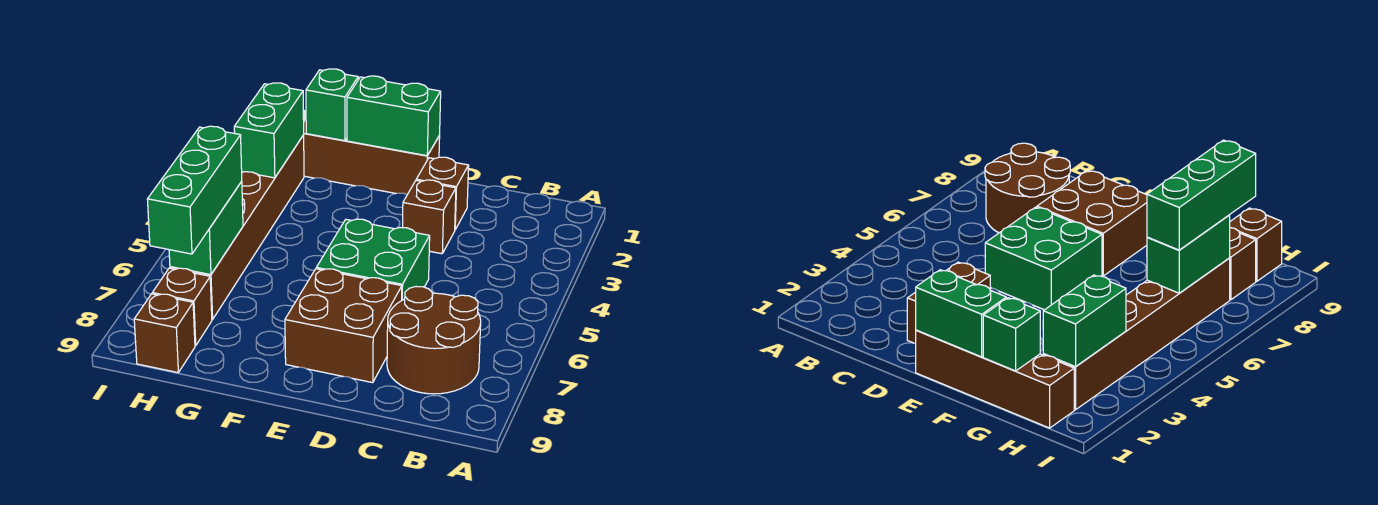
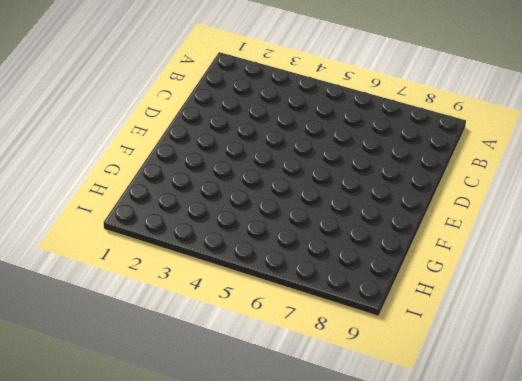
none -> brown 2x2 round brick [387,286,481,394]
none -> brown 1x1 brick [416,157,469,229]
none -> brown 1x1 brick [402,180,456,254]

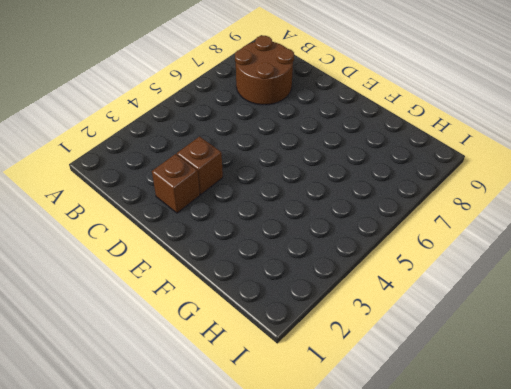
none -> green 2x2 brick [316,219,430,300]
none -> brown 2x2 brick [285,269,402,383]
none -> brown 1x4 brick [303,110,440,195]

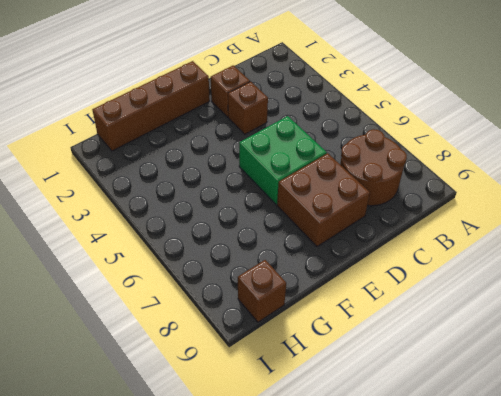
none -> brown 1x6 brick [170,135,304,320]
none -> brown 1x1 brick [152,268,212,346]
none -> green 1x2 brick [347,76,441,156]

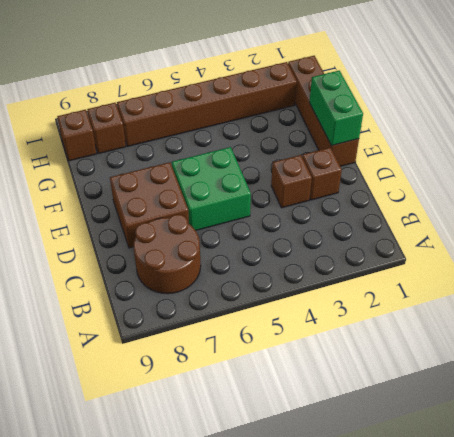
none -> green 1x1 brick [306,69,358,141]
none -> green 1x2 brick [234,83,304,178]
none -> green 1x2 brick [169,181,243,275]

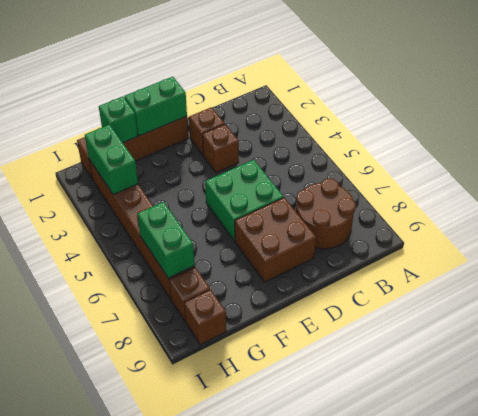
none -> green 1x3 brick [147,126,242,254]

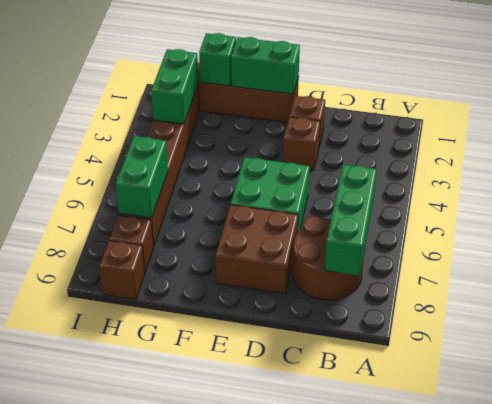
green 1x3 brick [325,164,377,276] -> green 1x3 brick moved to [147,126,242,254]

